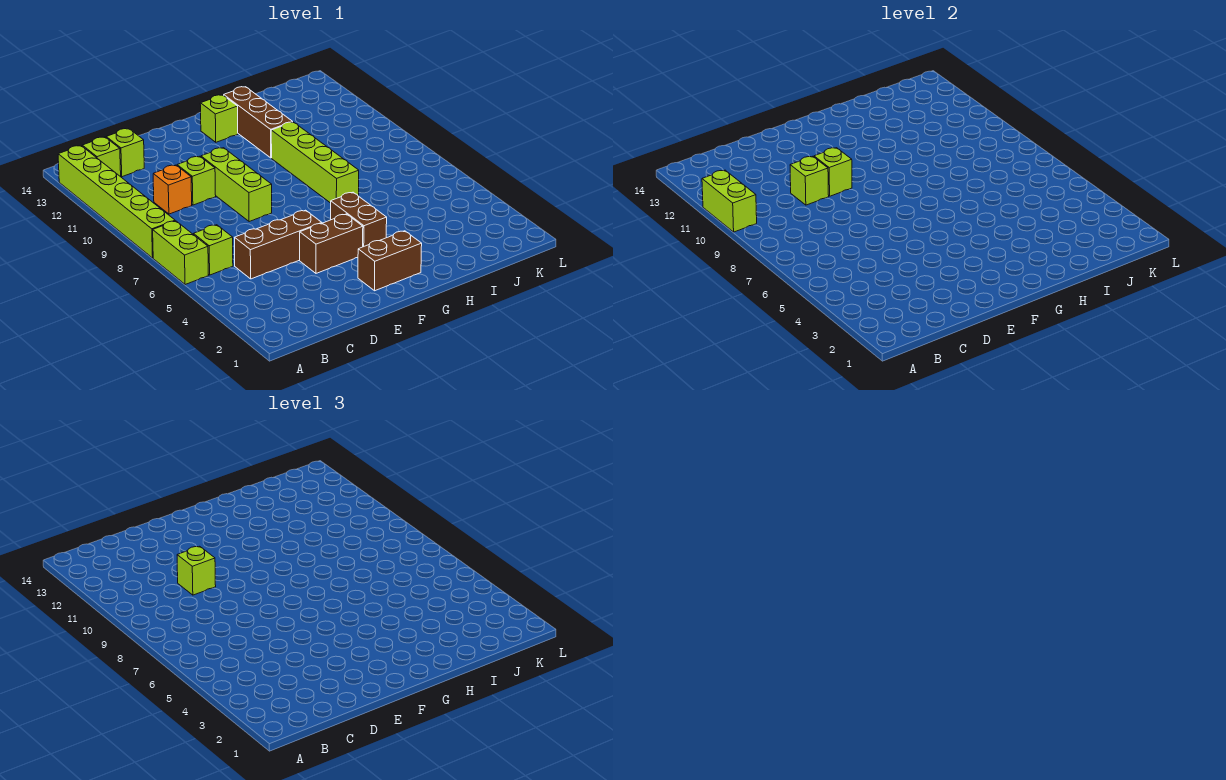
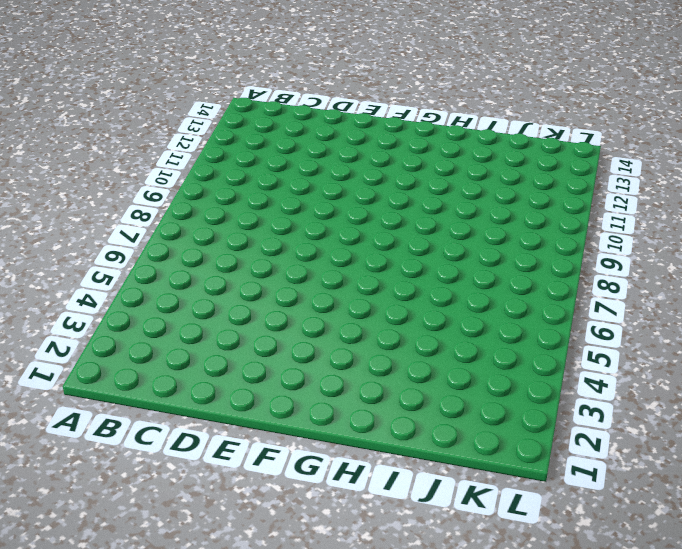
none -> lime 1x2 brick [153,221,209,285]
none -> lime 1x6 brick [58,146,175,258]
none -> lime 1x1 brick [194,225,233,275]

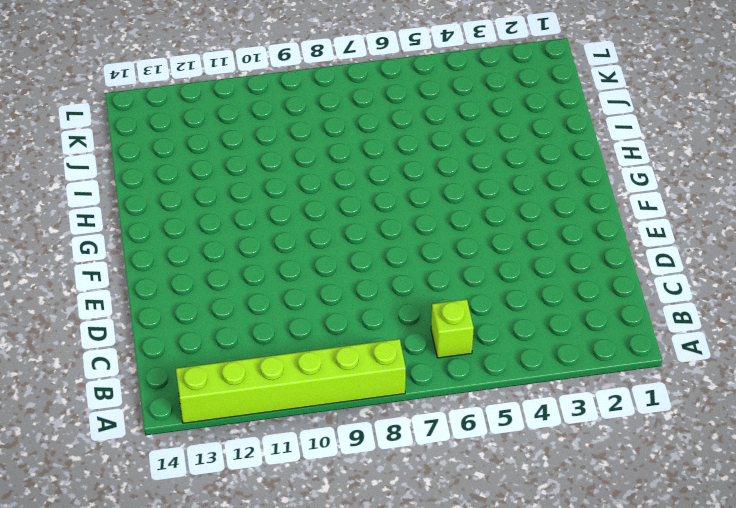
none -> lime 1x2 brick [153,221,209,285]
none -> lime 1x1 brick [82,137,121,177]
none -> brown 1x3 brick [234,210,322,279]

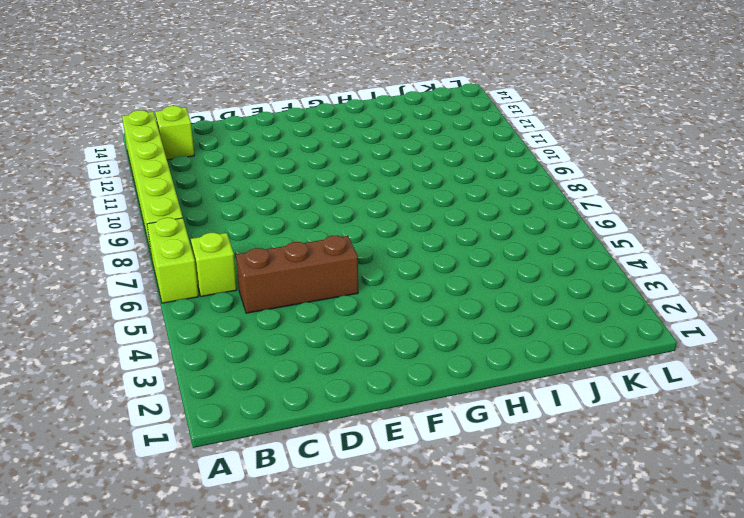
none -> orange 1x1 brick [153,165,192,214]
none -> lime 1x1 brick [106,129,144,177]
none -> lime 1x1 brick [177,156,216,205]

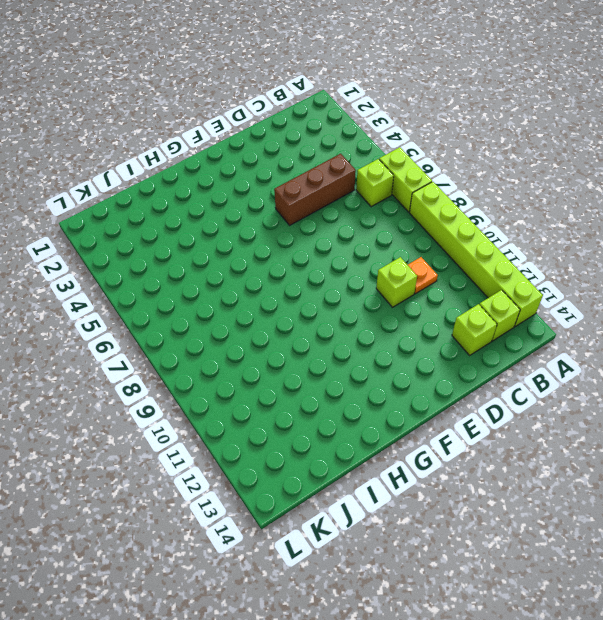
orange 1x1 plate [408,257,438,294] -> orange 1x1 brick [153,165,192,214]
none -> brown 1x2 brick [300,214,363,273]
none -> lime 1x3 brick [201,148,272,222]
none -> brown 1x2 brick [358,231,422,291]

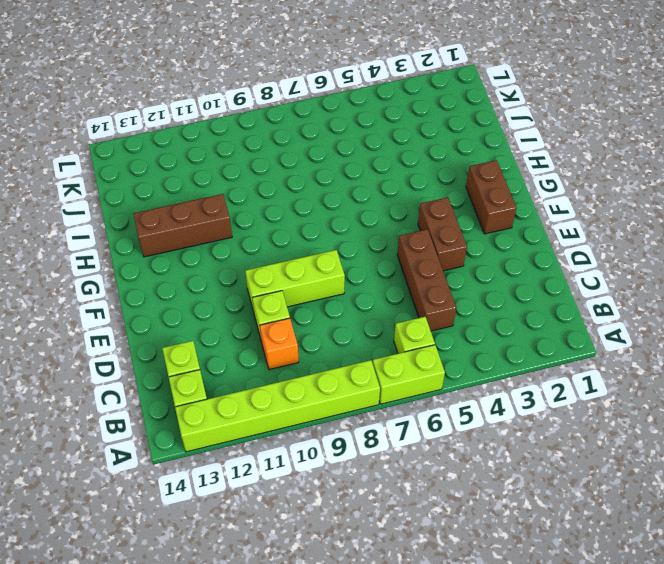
none -> brown 1x2 brick [331,192,387,247]
none -> lime 1x1 brick [200,95,238,142]
none -> lime 1x4 brick [271,122,359,203]

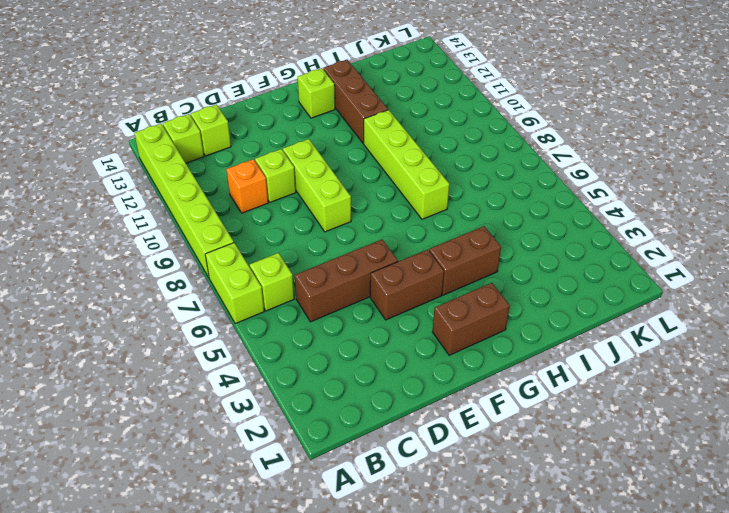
brown 1x2 brick [429,226,501,295] -> brown 1x2 brick turned to [331,192,387,247]
none -> lime 1x2 brick [702,170,757,232]
none -> lime 1x1 brick [790,156,829,205]
none -> lime 1x1 brick [814,148,852,196]

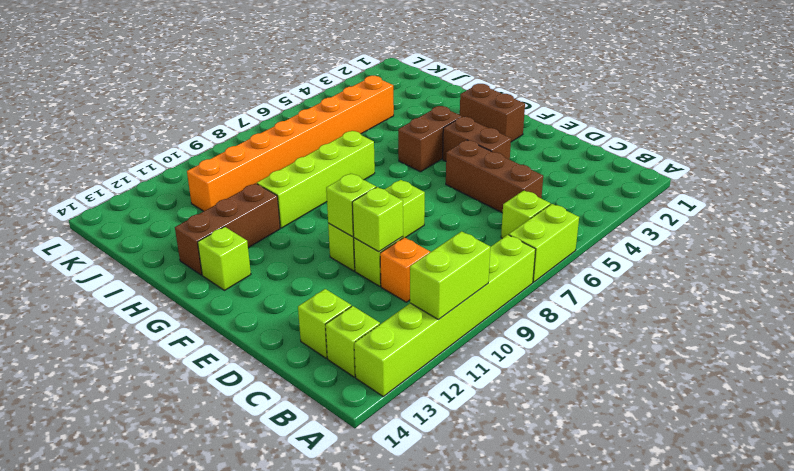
orange 1x8 brick [187,76,394,211] -> none
none -> lime 1x1 brick [177,546,216,595]

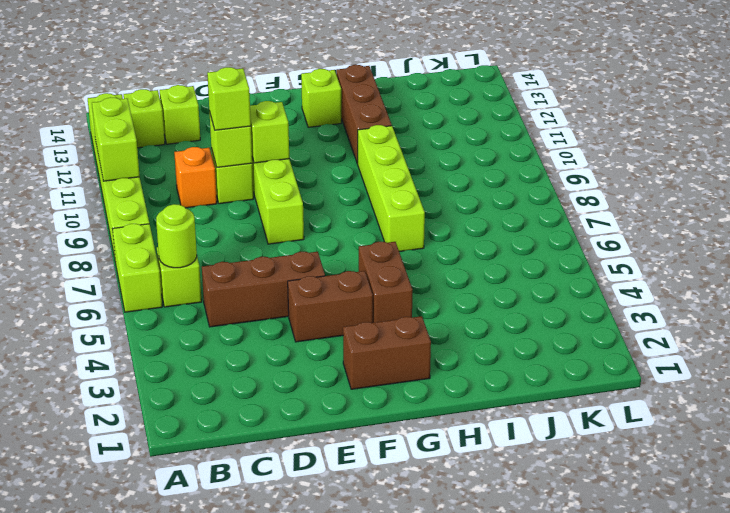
lime 1x1 round brick [156,204,197,268] -> none

